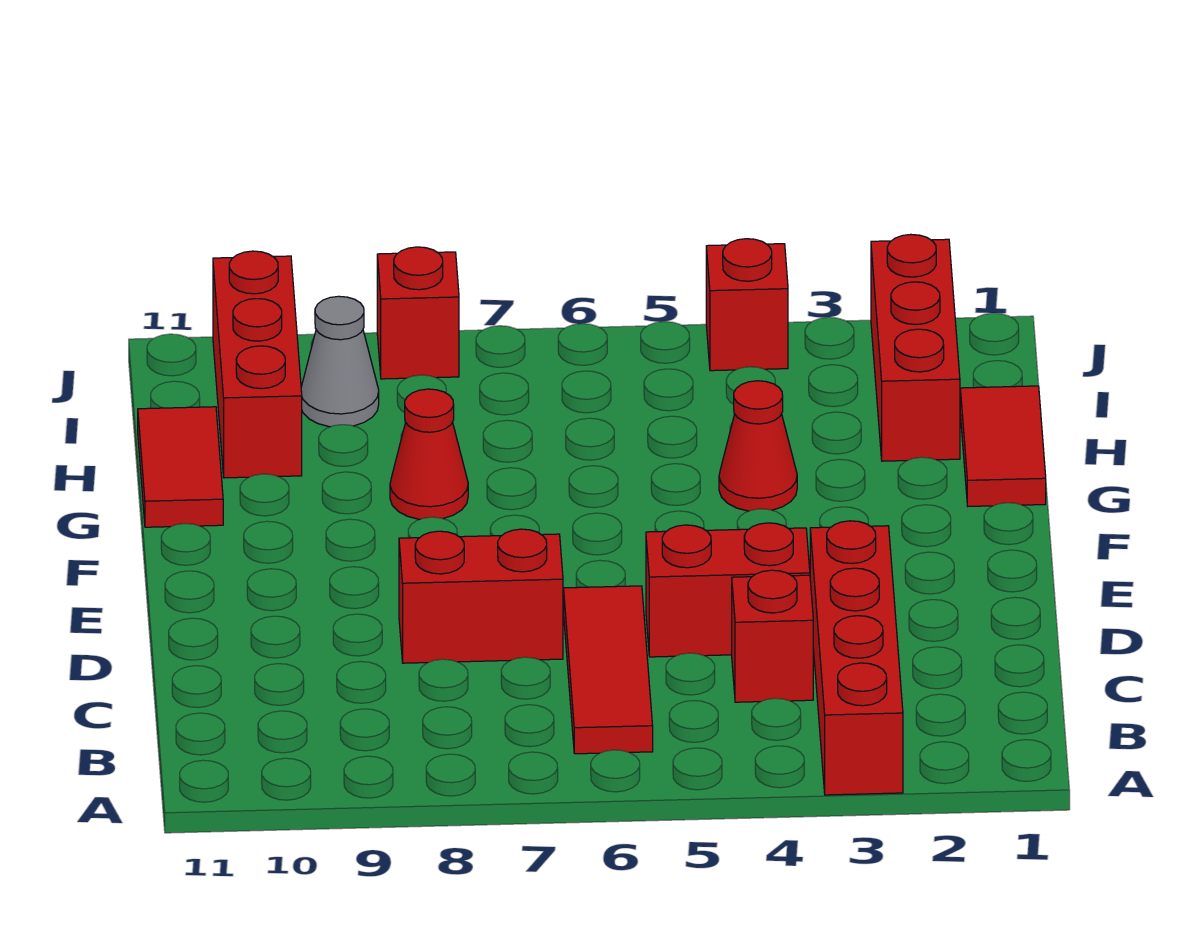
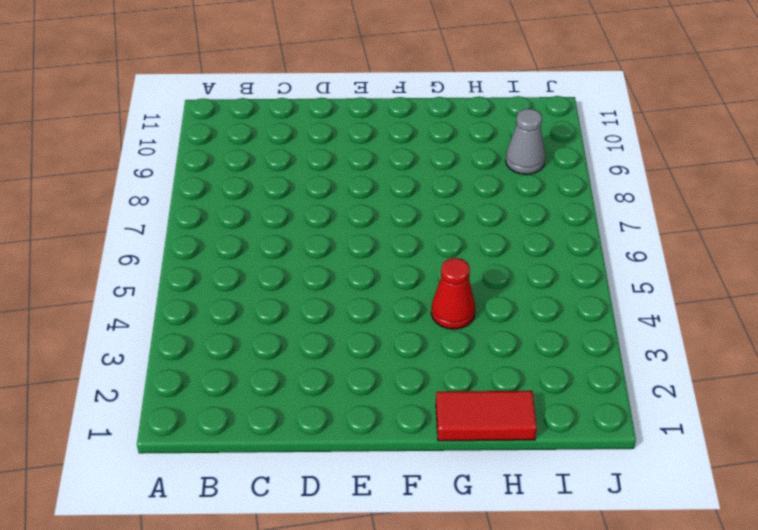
none -> red 1x4 brick [810,521,903,795]
none -> red 1x3 tile [564,586,653,754]
none -> red 1x1 brick [732,570,813,702]

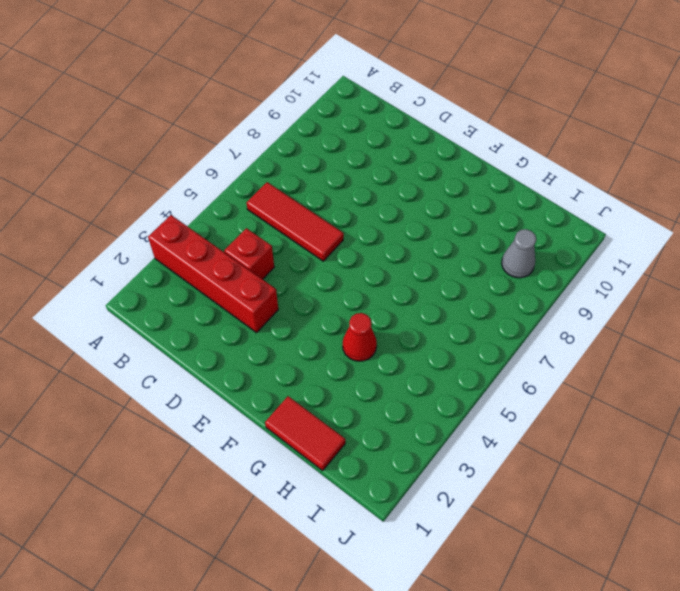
none -> red 1x2 brick [646,523,810,657]
none -> red 1x2 brick [399,529,563,663]
none -> red 1x1 cone [390,389,468,519]

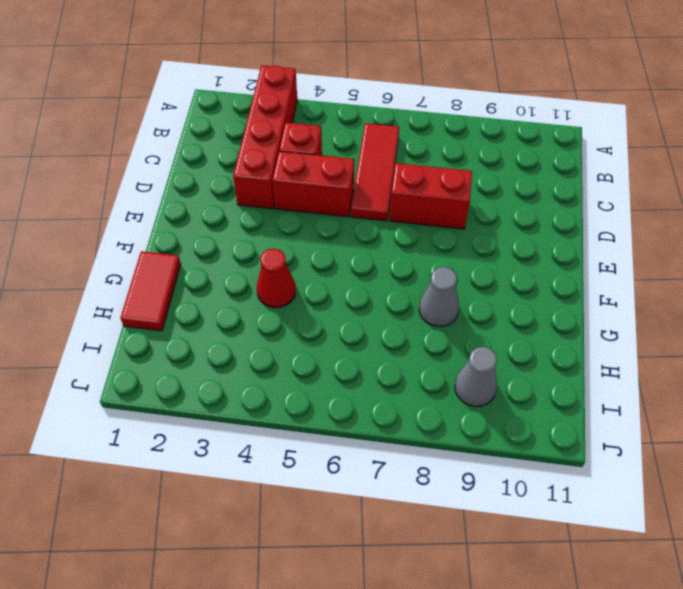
grey 1x1 cone [419,267,459,326] -> red 1x1 cone [390,389,468,519]
none -> red 1x2 tile [138,407,223,527]
none -> red 1x3 brick [871,234,960,461]
none -> red 1x3 brick [213,251,302,478]

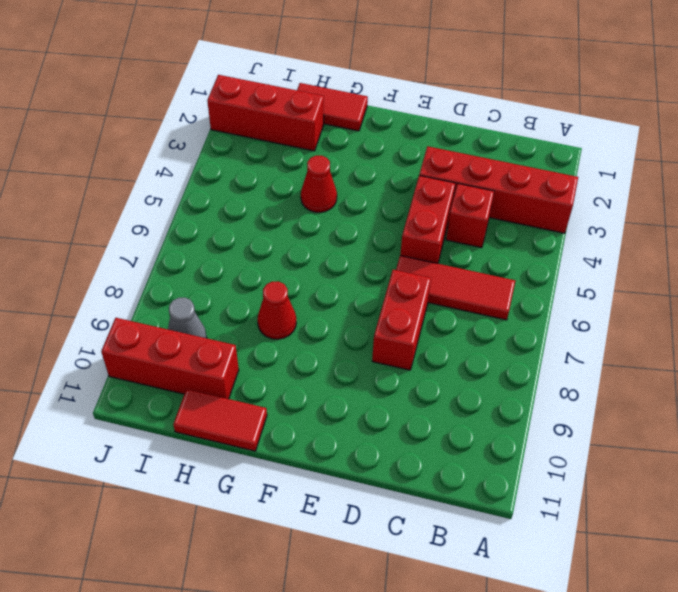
none -> red 1x1 brick [706,239,788,371]
none -> red 1x1 brick [377,247,459,379]

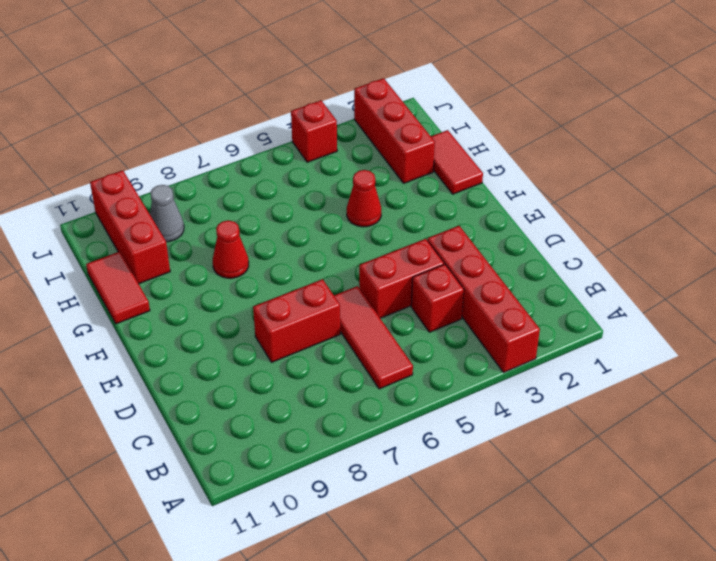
none -> red 1x1 brick [377,247,459,379]

